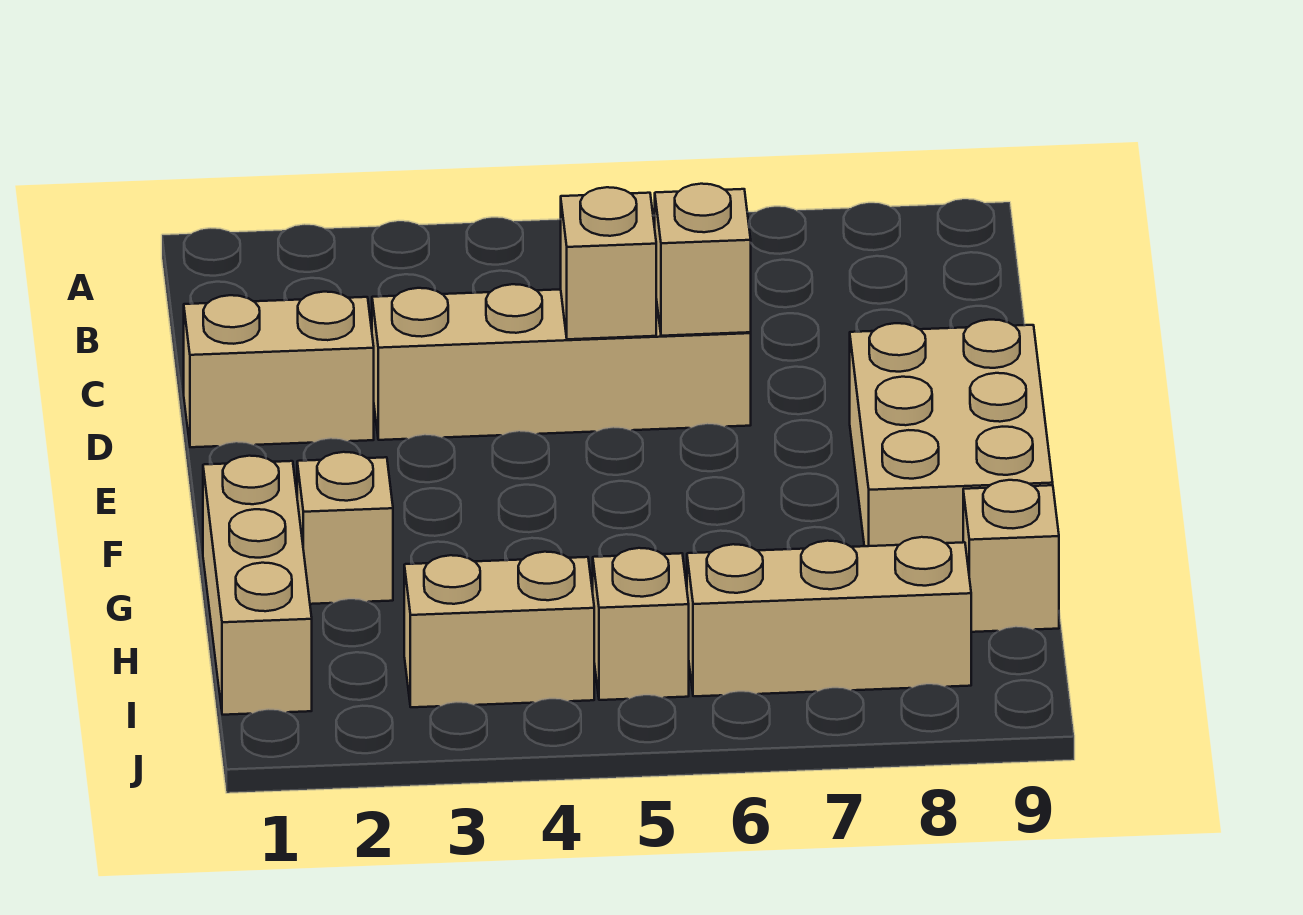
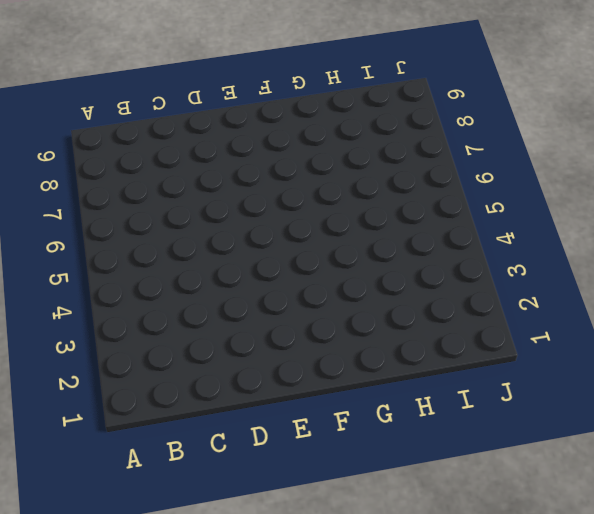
none -> tan 1x2 brick [184,292,374,447]
none -> tan 1x4 brick [372,284,751,440]

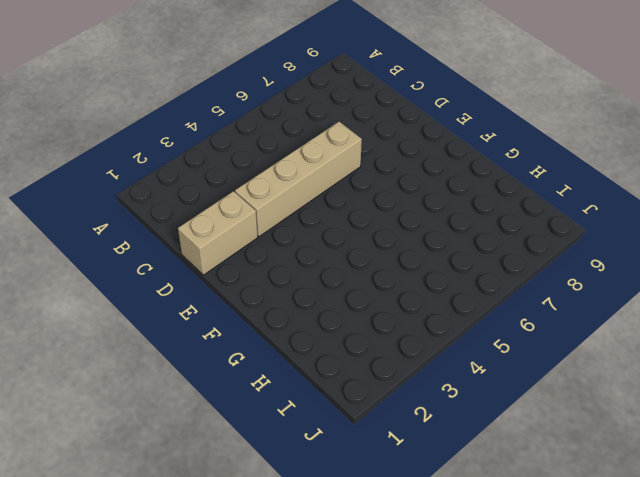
none -> tan 2x3 brick [850,320,1053,546]
none -> tan 1x3 brick [203,456,312,715]

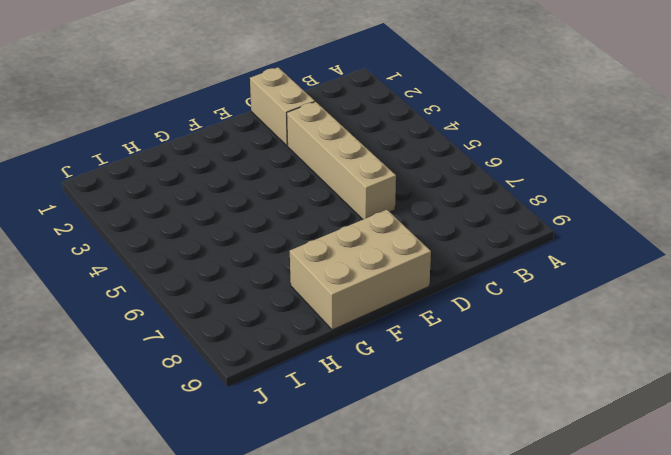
none -> tan 1x3 brick [203,456,312,715]
none -> tan 1x1 brick [297,452,393,604]

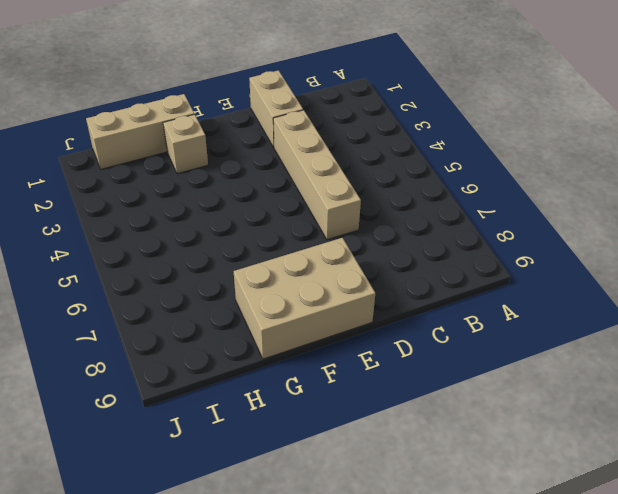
none -> tan 1x1 brick [963,480,1059,632]
none -> tan 1x2 brick [404,552,594,707]

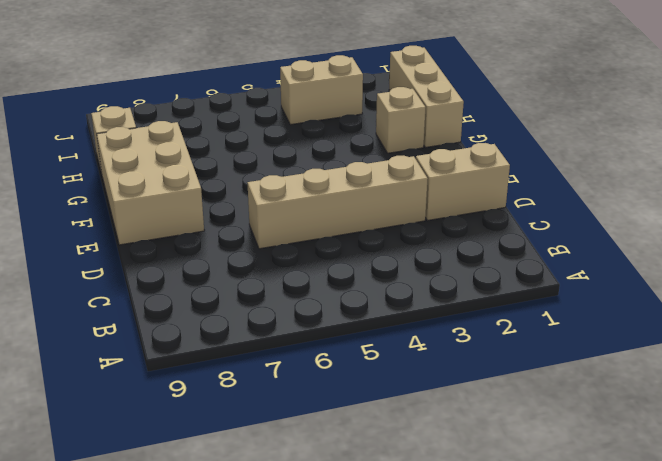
none -> tan 1x1 brick [593,548,689,700]
none -> tan 1x3 brick [687,537,971,696]

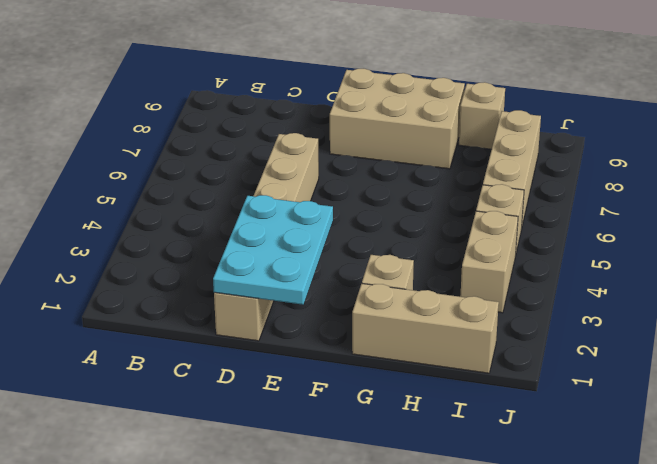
cyan 2x3 plate [213,195,333,305] -> none
none -> tan 1x1 brick [561,187,656,339]
none -> tan 1x1 brick [655,184,751,336]

